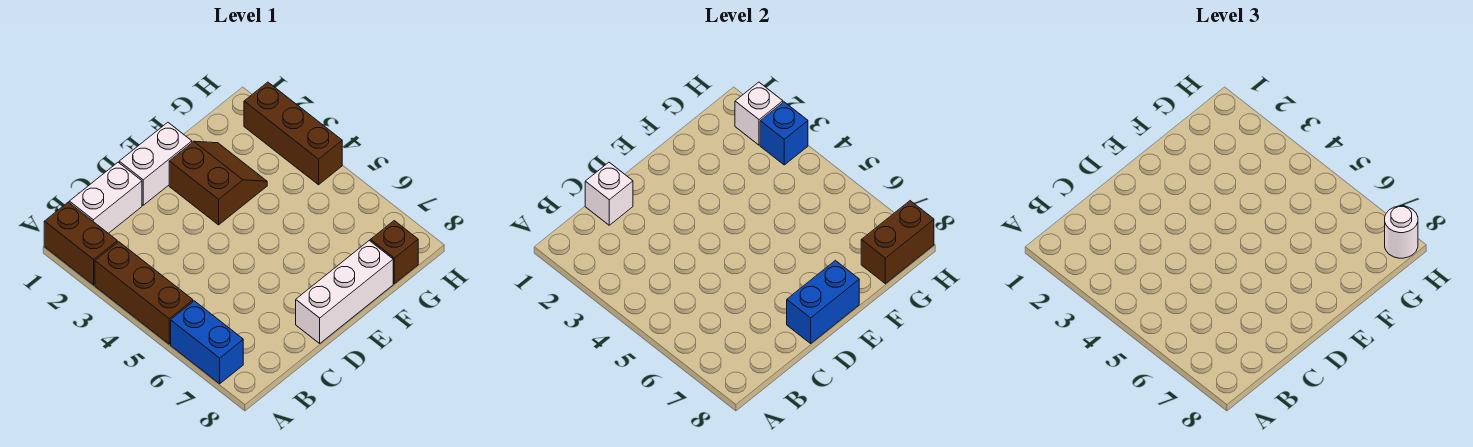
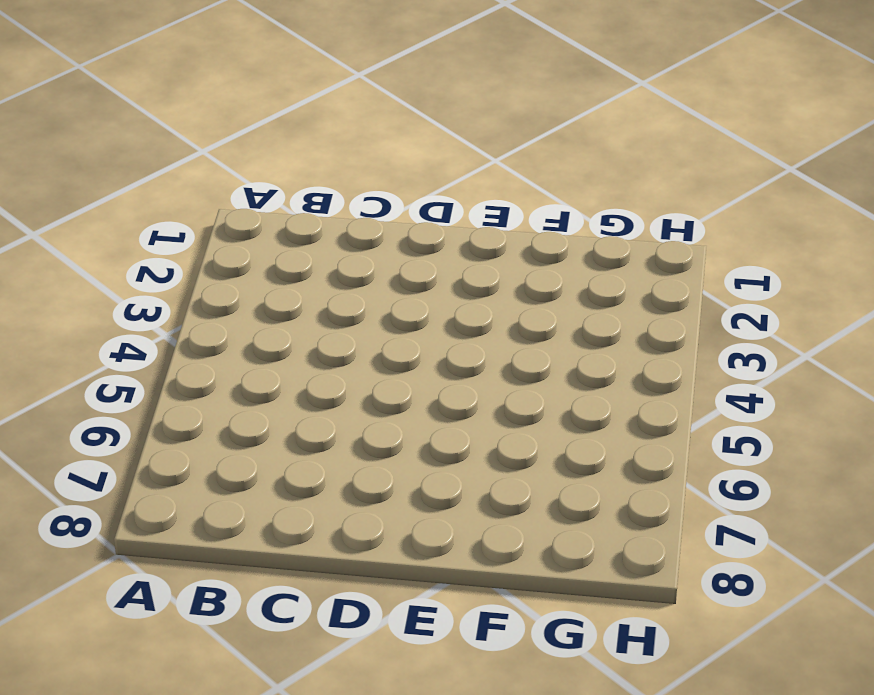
none -> brown 1x2 brick [44,202,117,285]
none -> brown 1x3 brick [95,242,193,344]
none -> blue 1x2 brick [171,301,243,384]

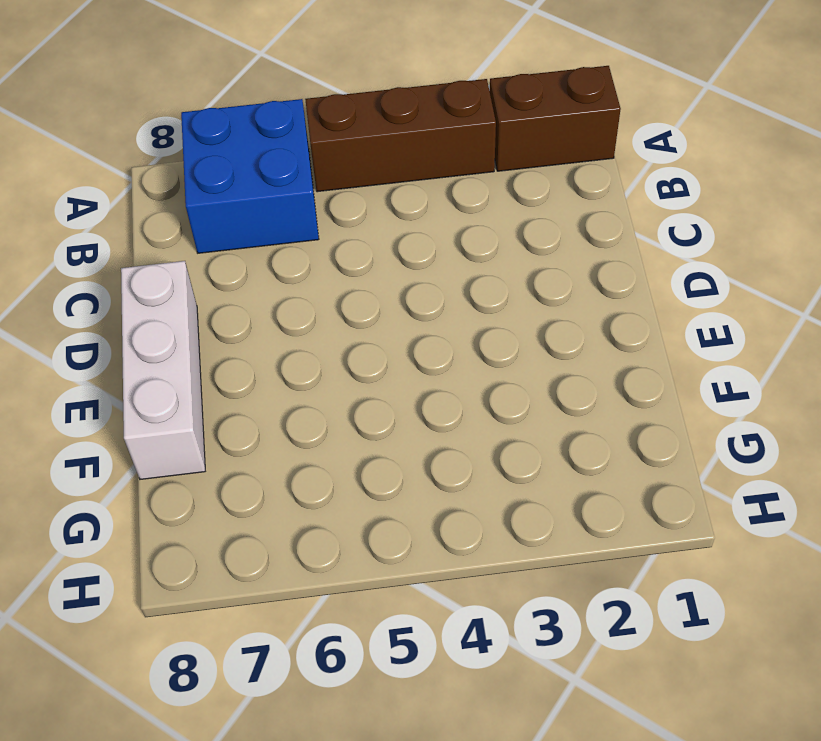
blue 2x2 brick [181,99,319,253] -> blue 1x2 brick [171,301,243,384]
none -> white 1x2 brick [69,162,142,233]
none -> white 1x2 brick [119,122,192,205]
none -> brown 2x2 slope [169,141,267,225]

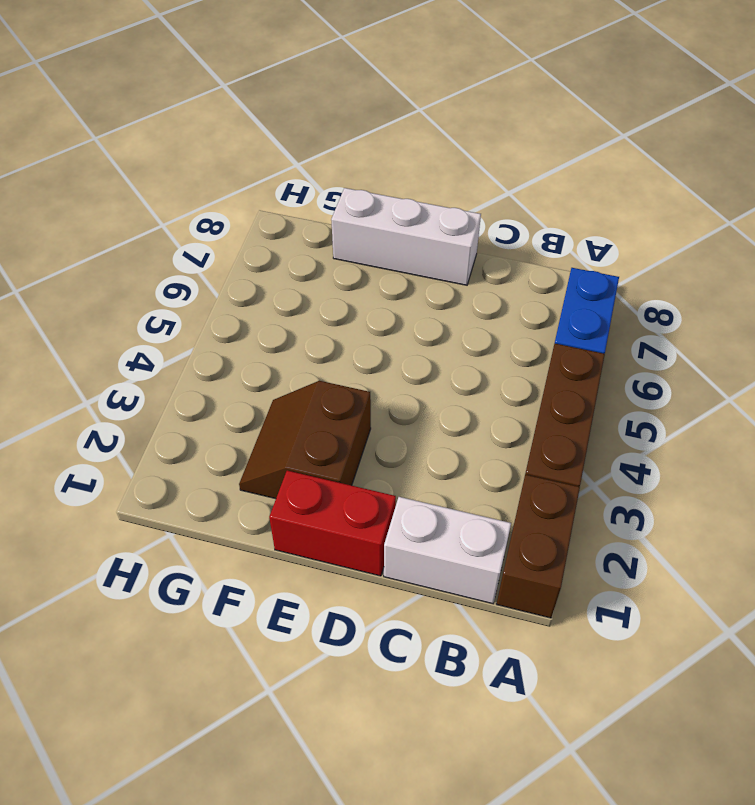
red 1x2 brick [269,471,396,576] -> white 1x2 brick [119,122,192,205]
none -> brown 1x1 brick [370,221,418,284]
none -> brown 1x3 brick [244,82,342,185]
none -> white 1x1 brick [585,162,633,225]

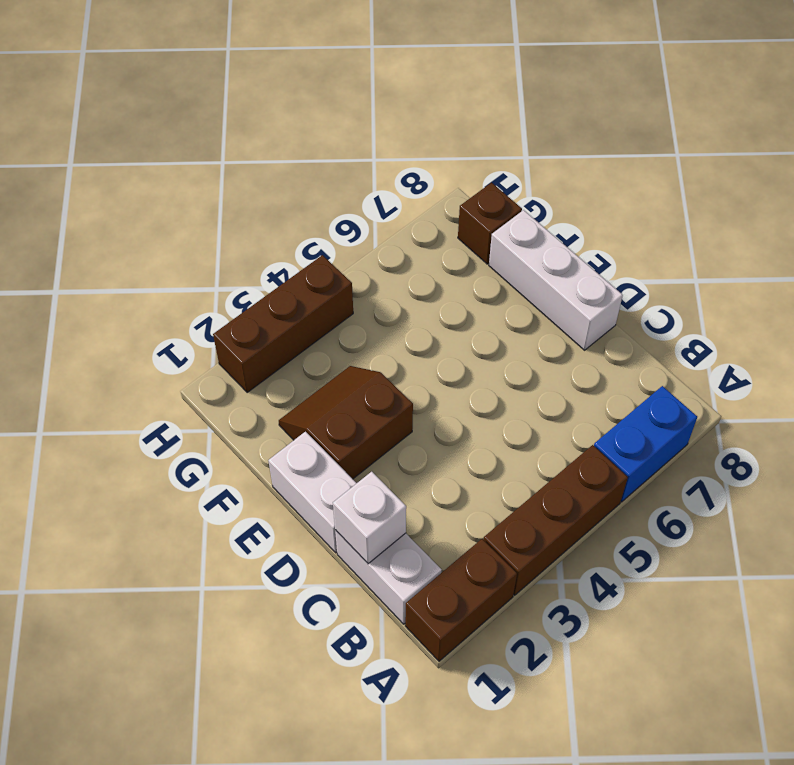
none -> blue 1x2 brick [787,260,859,343]
none -> brown 1x2 brick [861,201,934,284]
none -> white 1x1 brick [735,82,783,145]

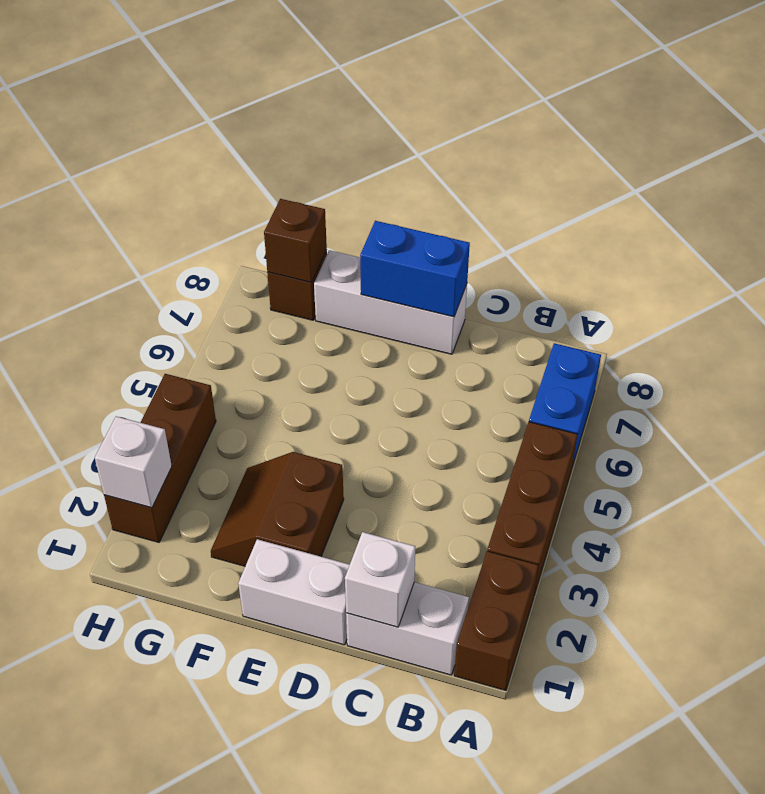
brown 1x1 brick [264,199,327,282] -> brown 1x2 brick [861,201,934,284]
none -> blue 1x1 brick [760,102,808,165]
none -> white 1x1 round brick [1385,206,1418,258]

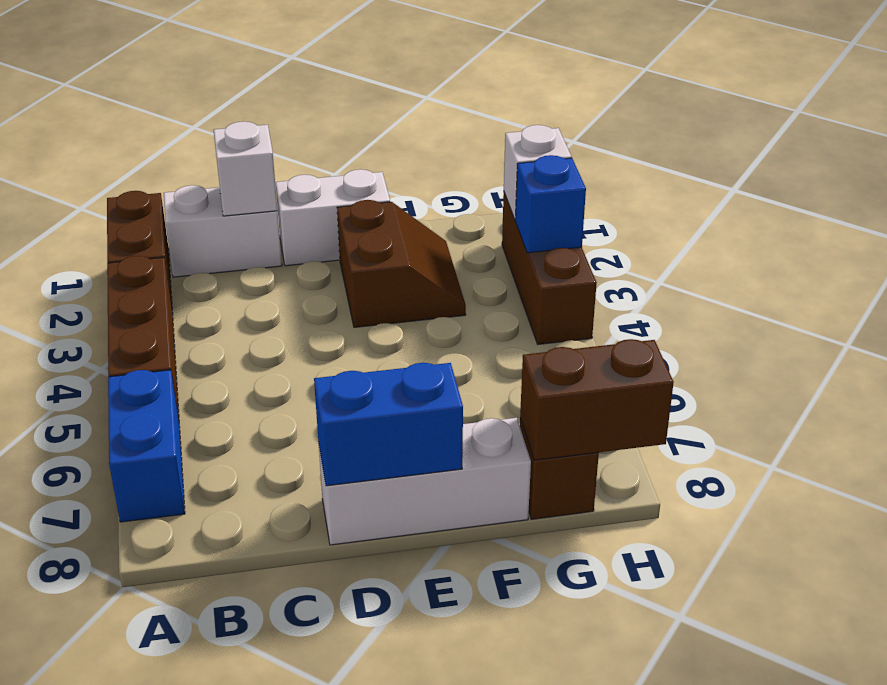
none -> white 1x1 round brick [1385,206,1418,258]

